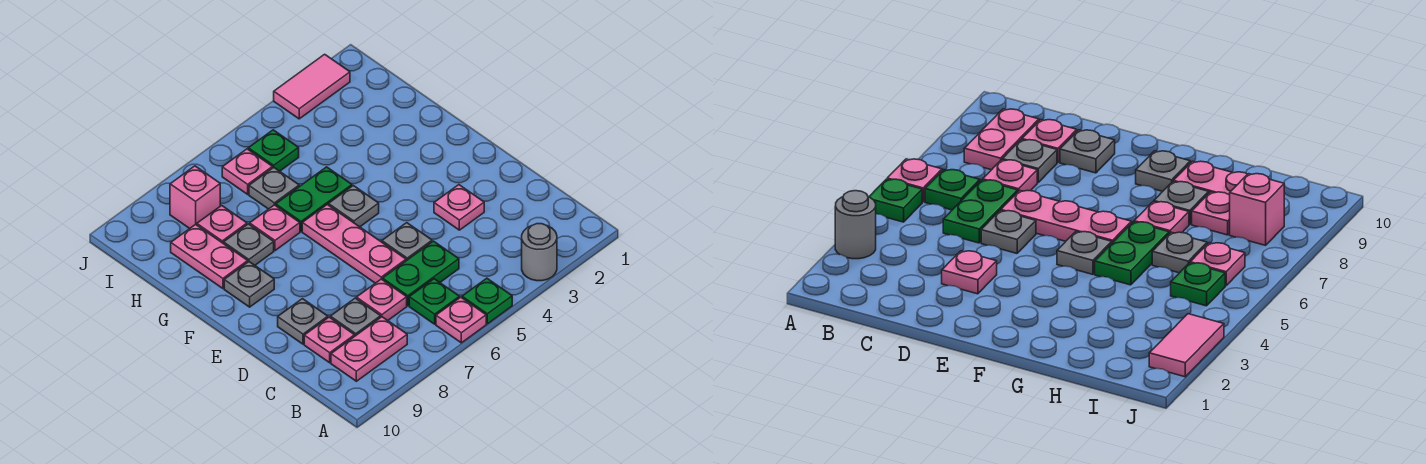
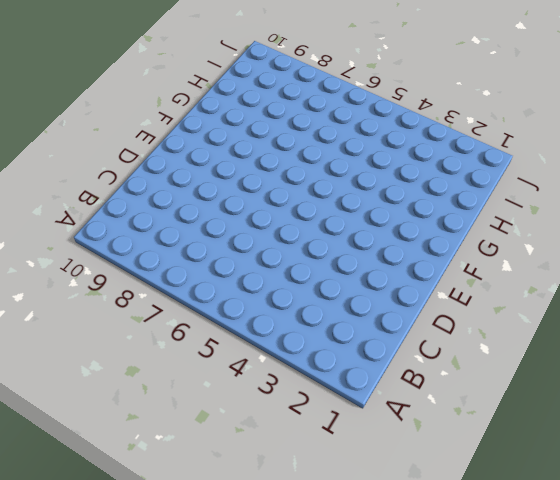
none -> grey 1x1 round brick [522,224,557,281]
none -> green 1x1 plate [462,278,512,324]
none -> pink 1x1 plate [436,297,486,343]

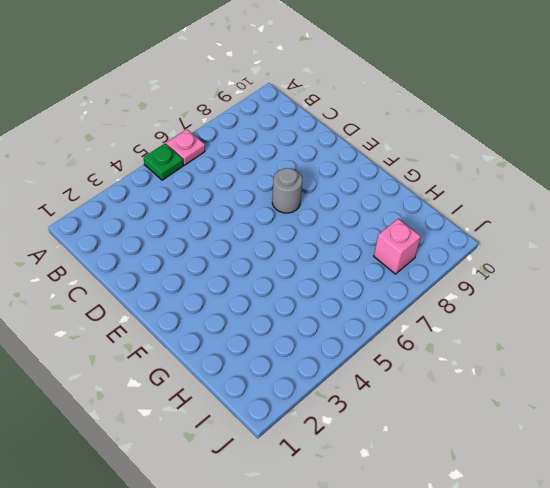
grey 1x1 round brick [272,168,302,213] -> grey 1x1 round brick moved to [522,224,557,281]
none -> green 1x1 plate [409,279,460,324]
none -> pink 1x2 plate [331,317,407,381]
none -> green 1x2 plate [383,241,459,306]

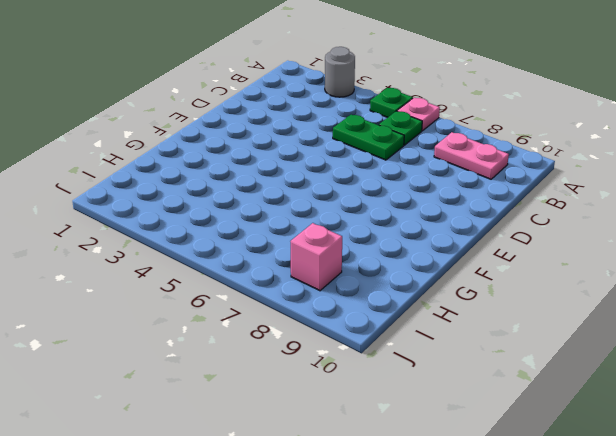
none -> pink 1x1 plate [356,279,407,320]
none -> grey 1x1 plate [330,298,381,336]
none -> pink 1x1 plate [304,317,355,363]

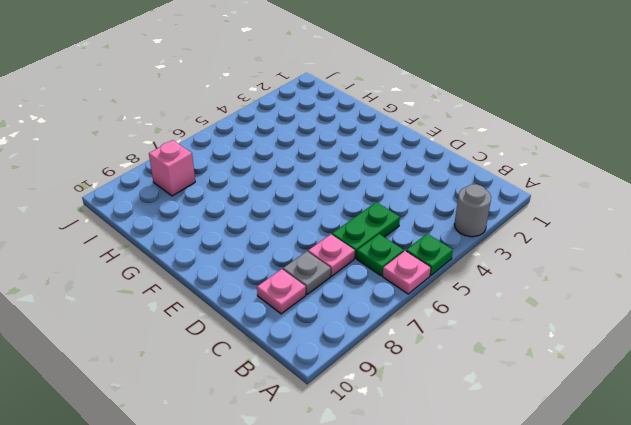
none -> pink 1x2 plate [331,317,407,381]
none -> pink 1x1 plate [434,185,484,230]
none -> grey 1x1 plate [382,223,432,261]

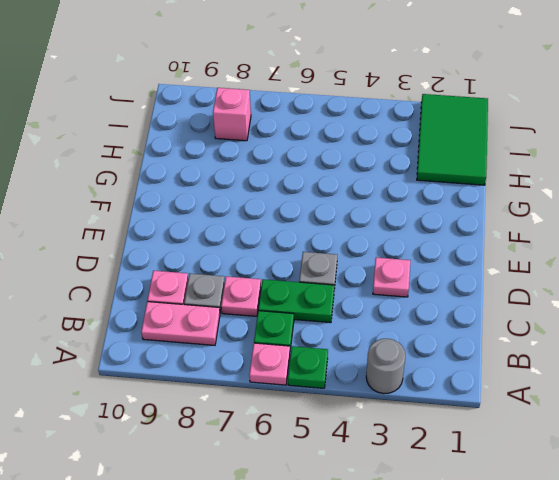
green 2x3 tile [417,94,488,185] -> pink 1x2 tile [274,54,350,119]
none -> pink 1x3 plate [302,205,406,283]
none -> grey 1x1 plate [278,299,328,344]
none -> grey 1x1 plate [328,186,379,227]

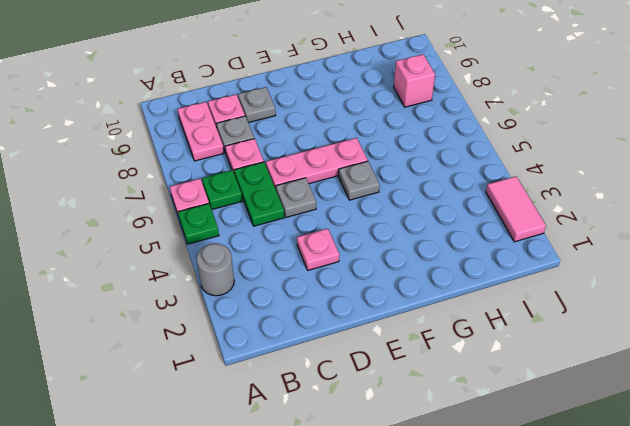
none -> grey 1x1 plate [224,262,274,307]
none -> green 1x2 plate [276,167,352,231]
none -> pink 1x1 plate [250,205,300,250]

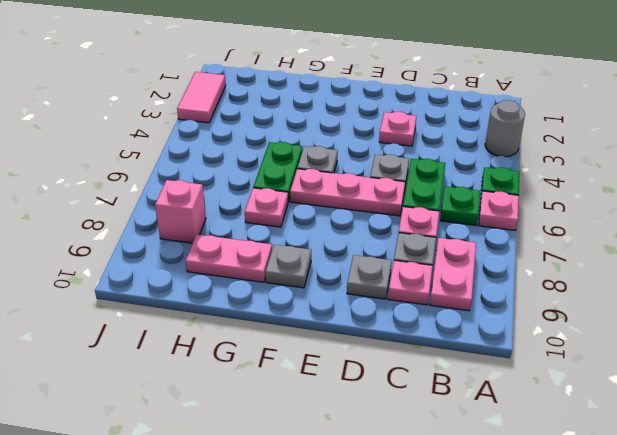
none -> grey 1x1 plate [224,224,274,265]
none -> grey 1x1 plate [249,168,299,209]
none -> pink 1x1 plate [197,205,247,244]

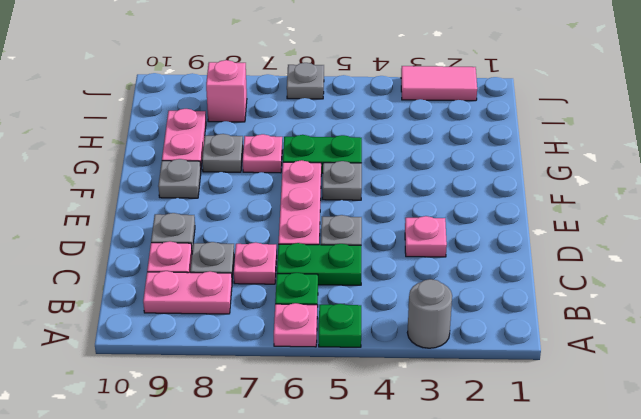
grey 1x1 plate [287,63,324,99] -> grey 1x1 plate moved to [249,168,299,209]
none -> pink 1x1 plate [197,205,247,244]
none -> green 1x1 plate [248,130,299,171]
none -> pink 1x1 plate [222,149,273,194]

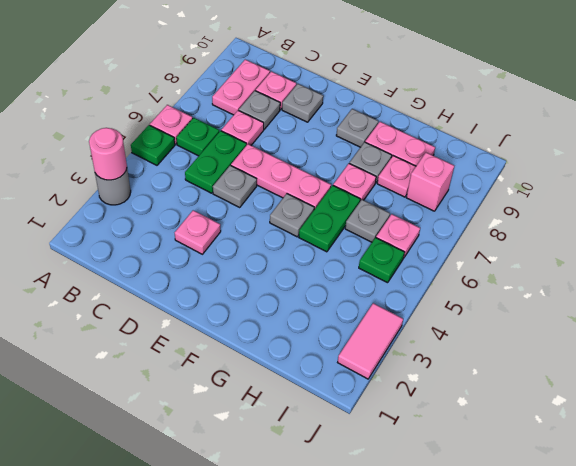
pink 1x1 round brick [89,128,127,180] -> none

